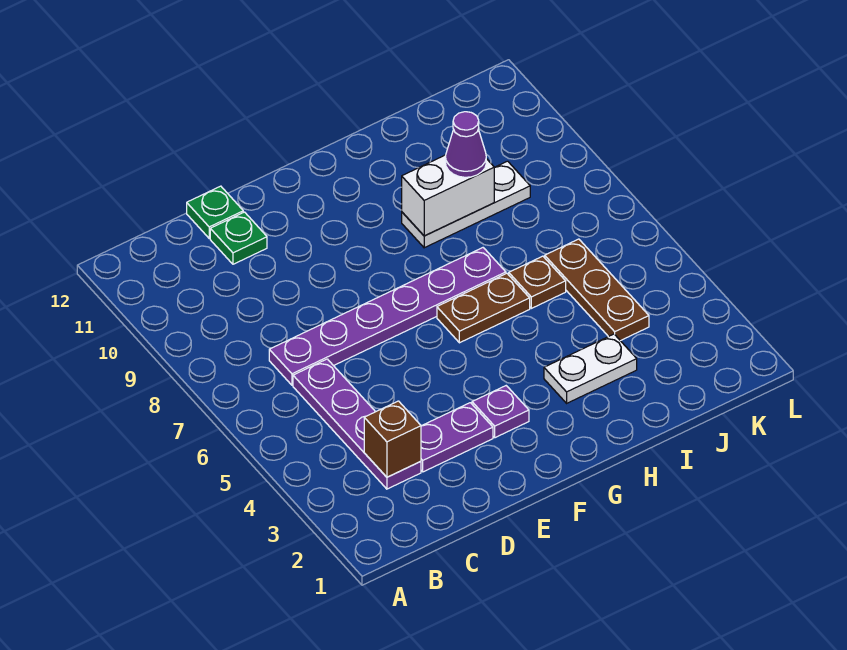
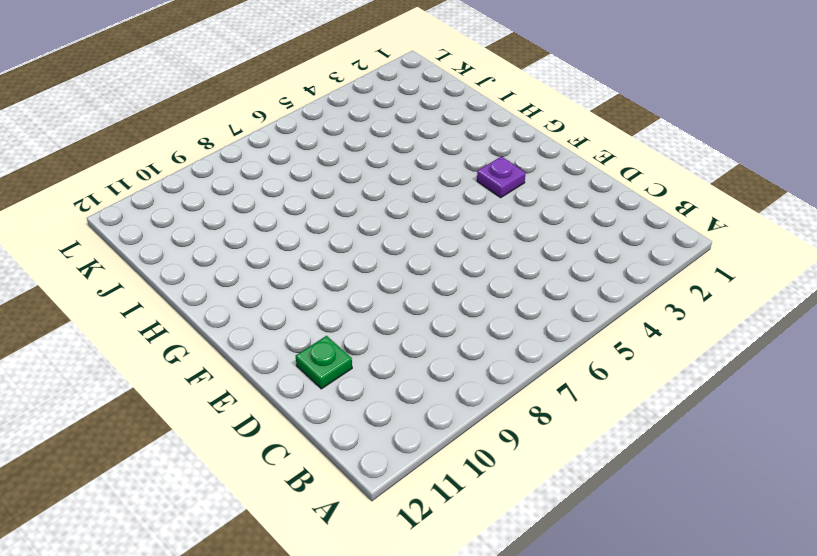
none -> purple 1x4 plate [293,359,421,489]
none -> purple 1x6 plate [269,248,506,385]
none -> purple 1x2 plate [421,403,493,472]

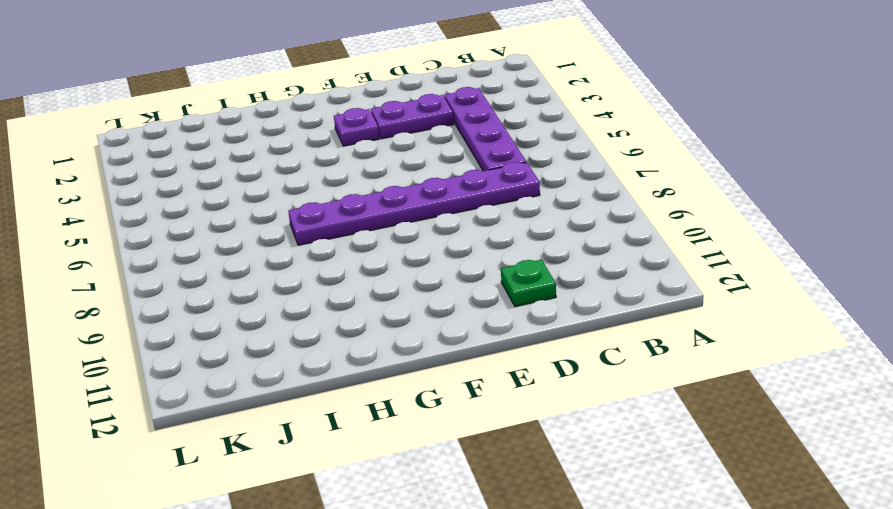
none -> green 1x1 plate [187,186,243,238]
none -> brown 1x2 plate [437,273,530,343]
none -> white 1x2 plate [544,334,637,403]

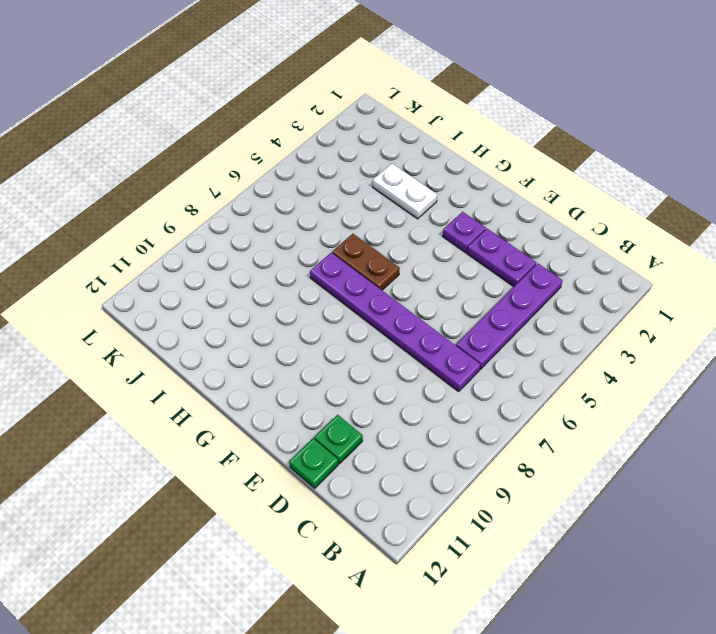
none -> white 1x3 plate [402,161,530,248]
none -> brown 1x1 plate [509,256,566,308]
none -> brown 1x3 plate [545,239,649,341]

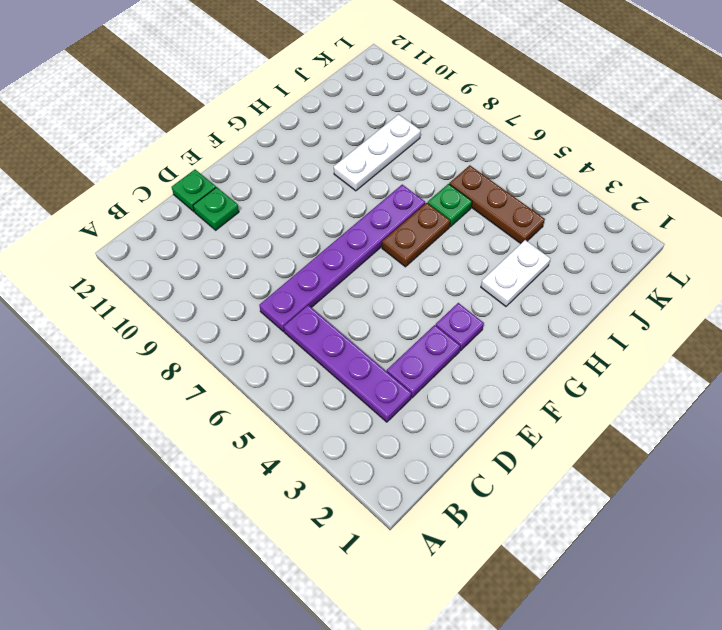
green 1x1 plate [428,184,472,227] -> brown 1x1 plate [509,256,566,308]
none -> brown 1x1 brick [364,401,421,477]
none -> white 1x2 brick [402,155,494,236]
none -> purple 1x1 cone [445,112,486,177]

